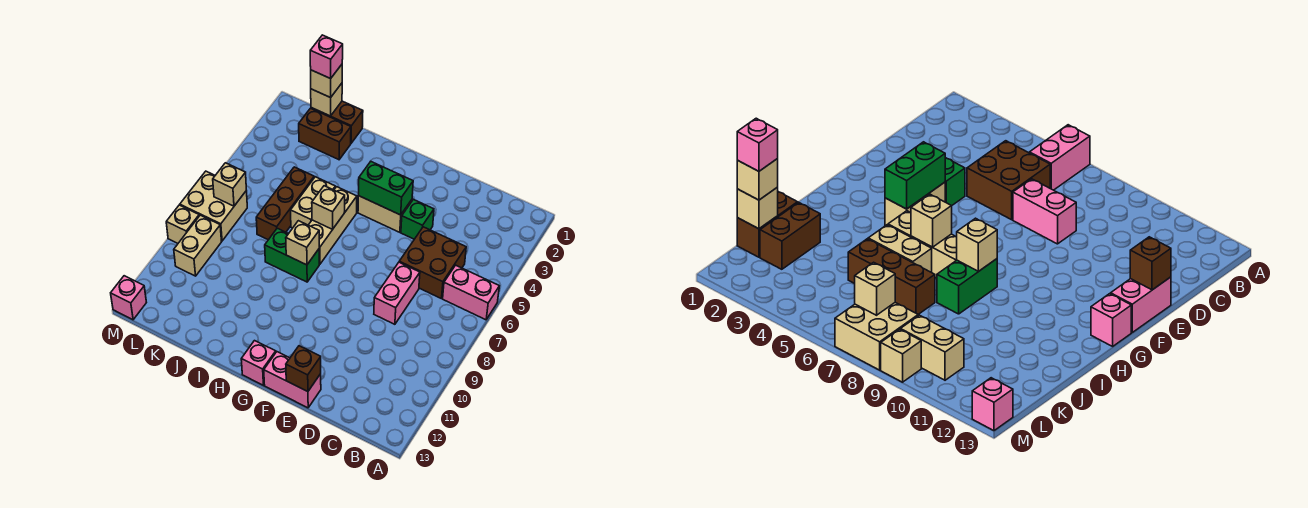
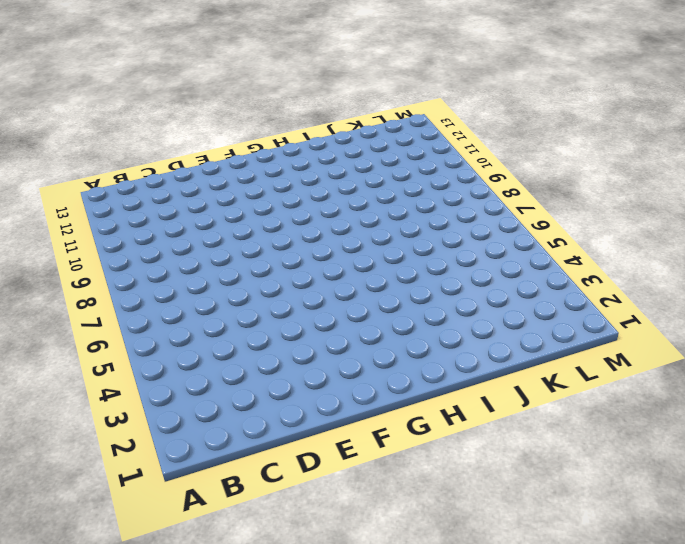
none -> pink 1x2 brick [443,265,499,320]
none -> brown 2x2 brick [399,227,466,299]
none -> pink 1x2 brick [374,262,420,324]

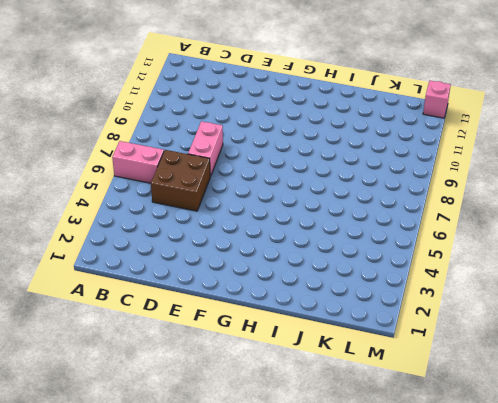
none -> green 1x1 brick [401,199,434,239]
none -> pink 1x2 brick [264,352,321,408]
none -> tan 1x2 brick [358,196,412,232]

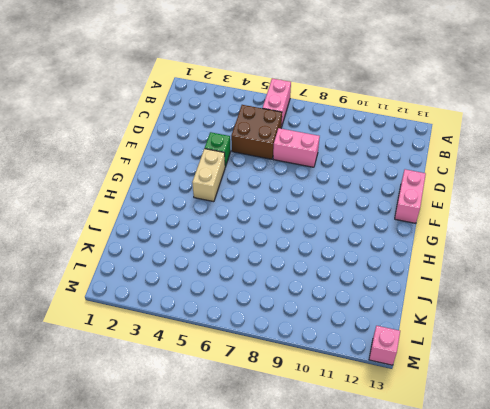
none -> pink 1x1 brick [241,341,276,385]
none -> tan 1x3 brick [309,187,357,264]
none -> green 1x2 brick [265,228,319,282]

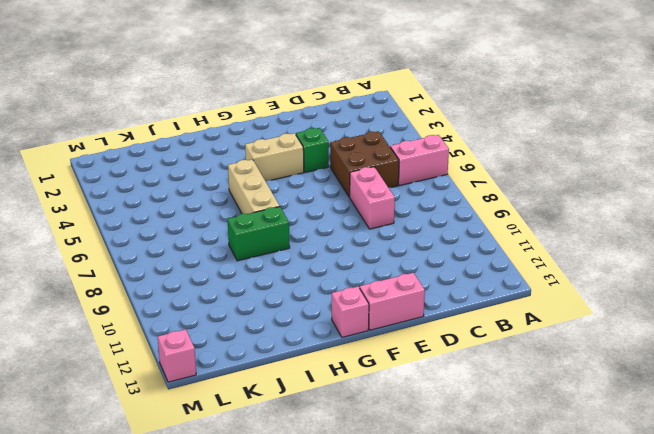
none -> tan 1x2 brick [291,177,335,228]
none -> brown 1x2 brick [311,101,363,143]
none -> brown 1x2 brick [299,108,351,160]

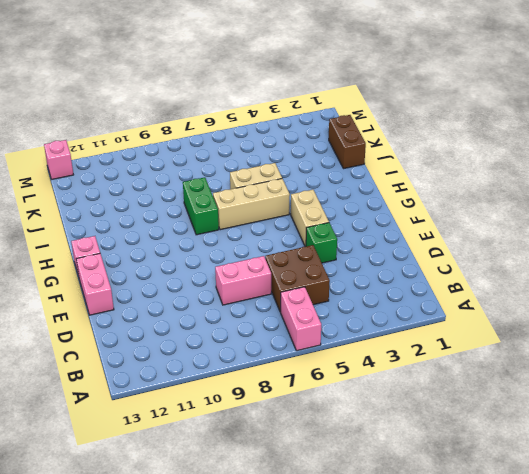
none -> brown 1x2 brick [299,108,351,160]
none -> brown 1x3 brick [256,167,314,240]
none -> tan 2x2 brick [180,171,247,241]

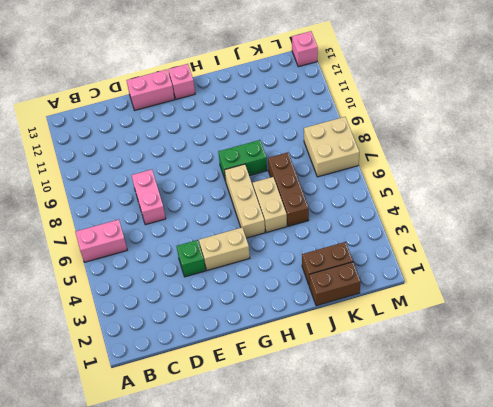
none -> brown 2x2 brick [399,227,466,299]
none -> tan 1x2 brick [174,215,222,276]
none -> tan 1x1 brick [166,205,199,243]

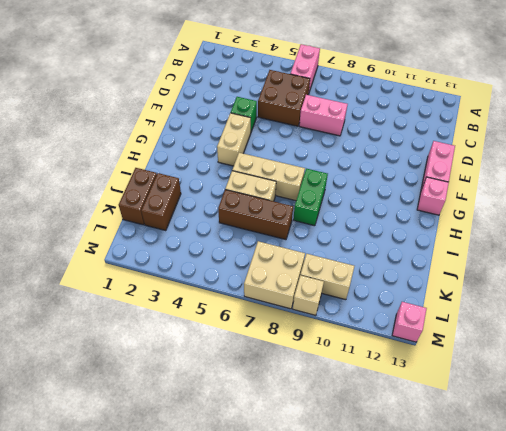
none -> brown 1x1 brick [286,346,321,392]
none -> green 1x2 brick [359,161,413,215]
none -> tan 1x1 brick [312,186,345,230]

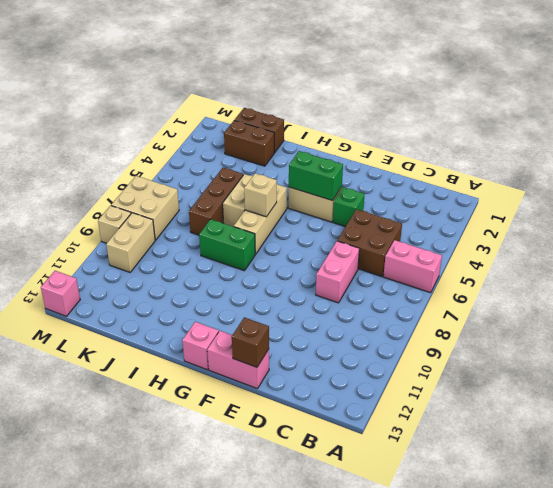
none -> tan 1x1 brick [286,221,319,265]
none -> tan 1x1 brick [311,83,342,116]
none -> tan 1x1 brick [213,163,246,206]

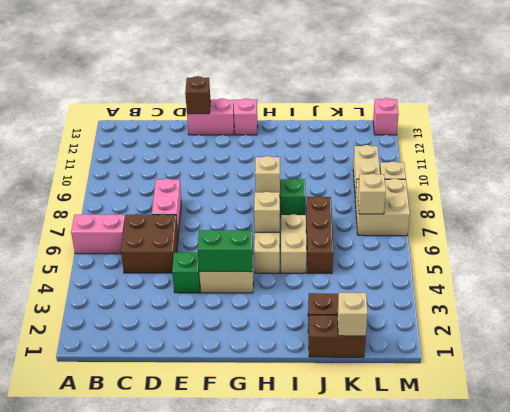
none -> tan 1x1 brick [311,65,342,98]
none -> pink 1x1 brick [310,35,343,79]

